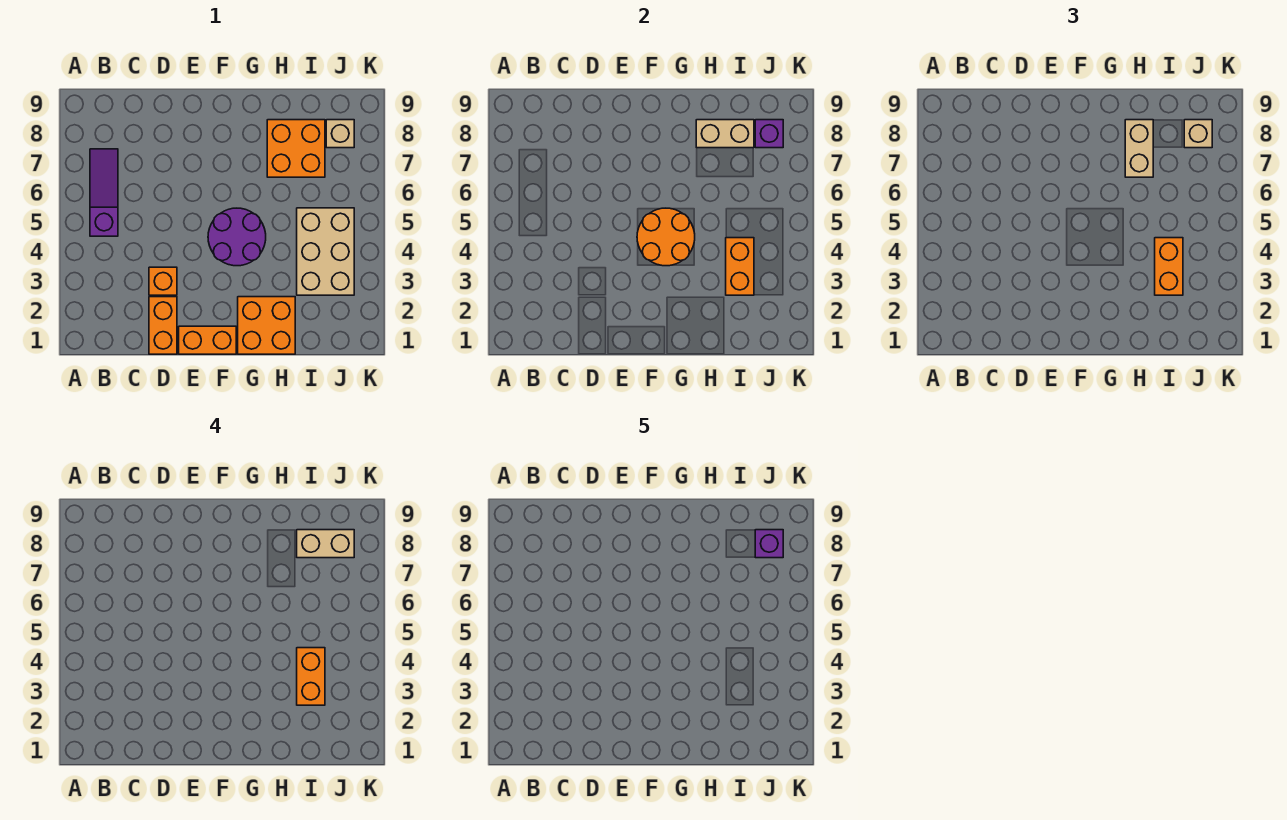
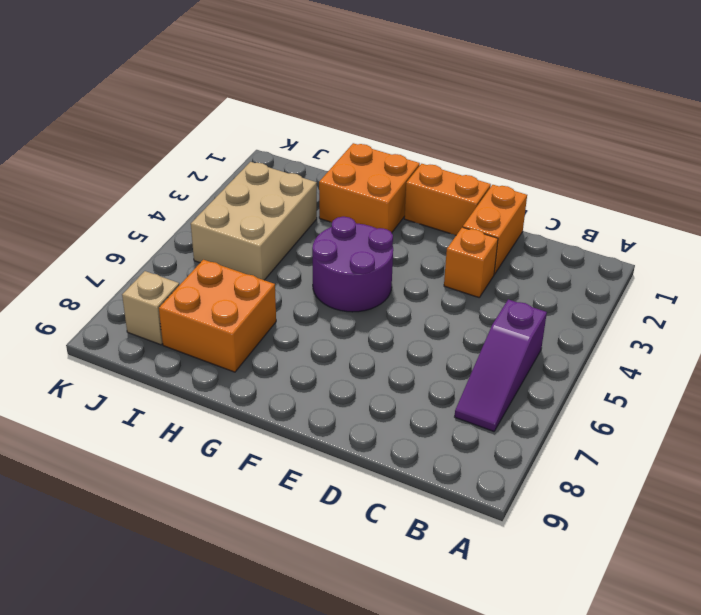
none -> orange 2x2 round brick [637,208,695,266]
none -> tan 1x2 brick [696,120,754,148]
none -> orange 1x2 brick [726,238,754,295]

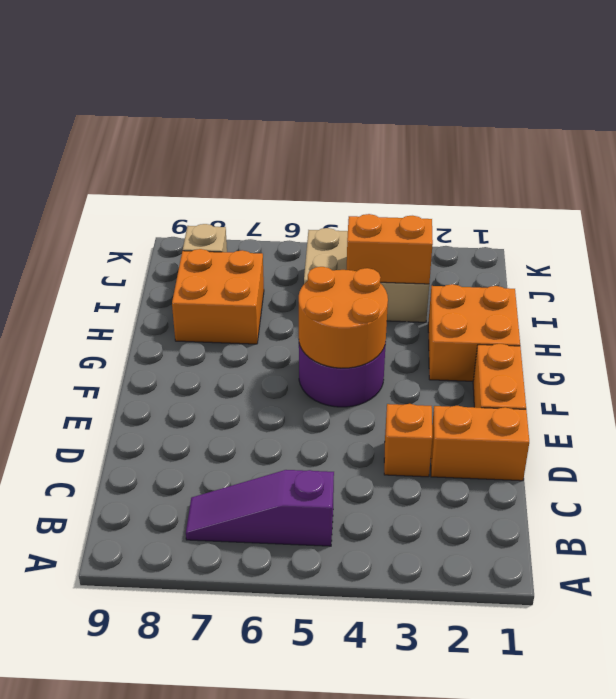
none -> tan 1x2 brick [696,120,754,148]
none -> purple 1x1 brick [755,120,783,148]
none -> tan 1x2 brick [1125,120,1153,177]

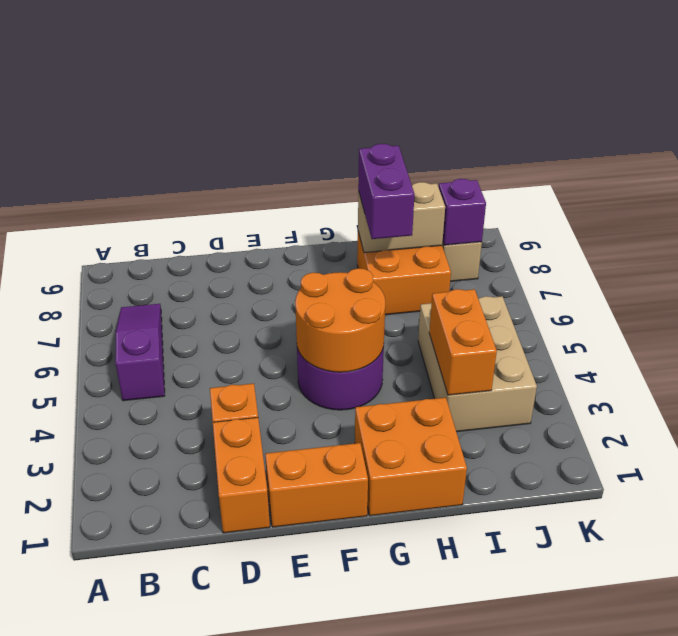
purple 1x2 brick [358,144,415,239] -> tan 1x2 brick [1125,120,1153,177]
none -> orange 1x2 brick [1155,238,1183,295]
none -> tan 1x1 brick [1184,120,1212,148]
none -> orange 1x2 brick [297,648,325,705]

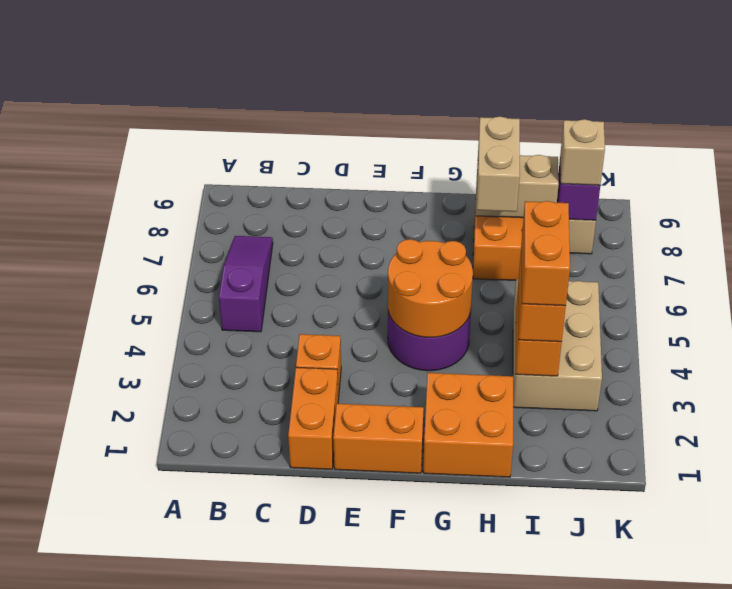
none -> tan 1x2 brick [297,530,354,558]
none -> purple 1x1 brick [755,530,783,558]

